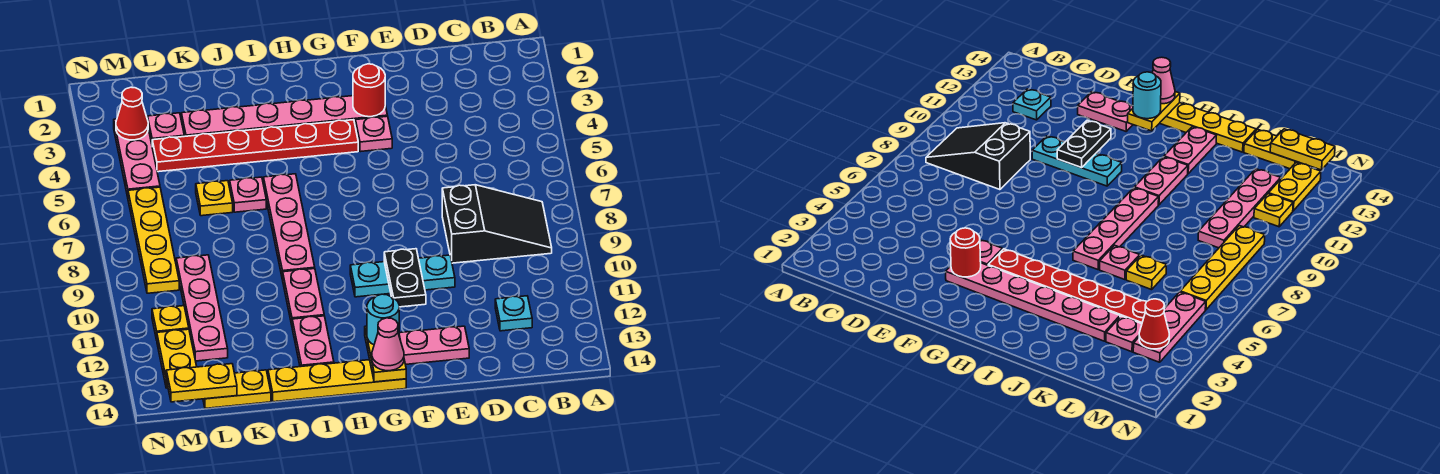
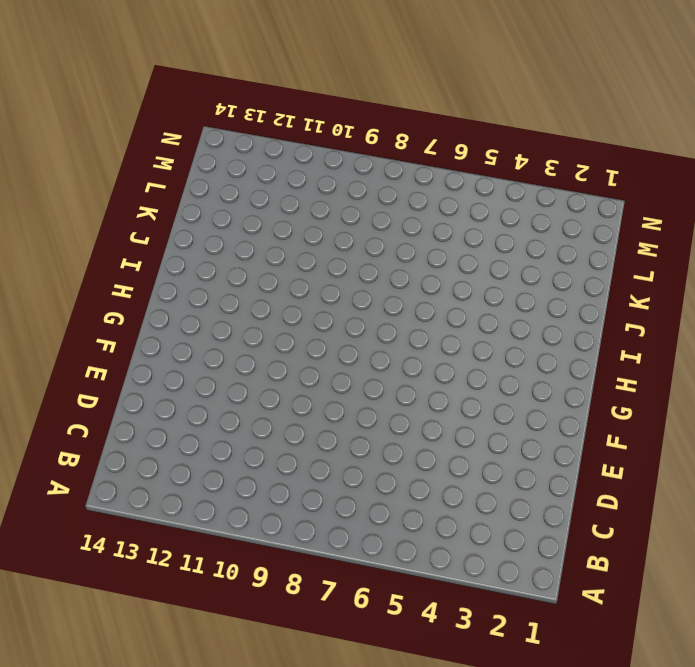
none -> black 2x3 slope [442,185,552,263]
none -> cyan 1x1 plate [495,296,532,331]
none -> cyan 1x3 plate [350,255,455,297]

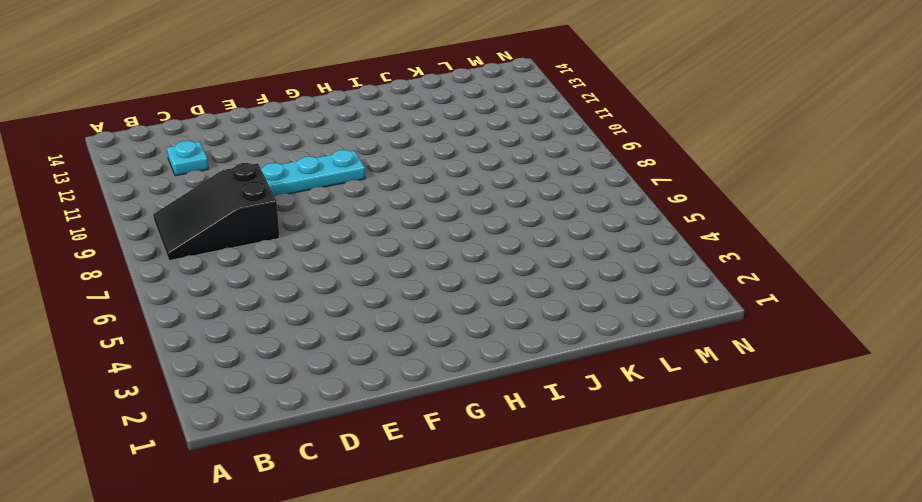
none -> pink 1x2 plate [399,326,469,365]
none -> pink 1x6 plate [181,96,388,136]
none -> pink 1x1 plate [356,116,392,152]

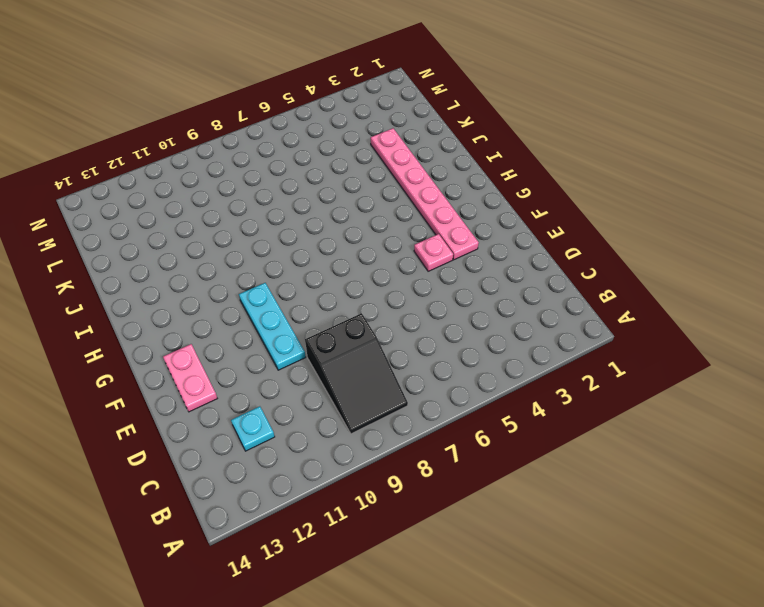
none -> red 1x6 plate [152,120,358,172]
none -> yellow 1x4 plate [268,360,406,402]
none -> pink 1x4 plate [264,174,315,280]

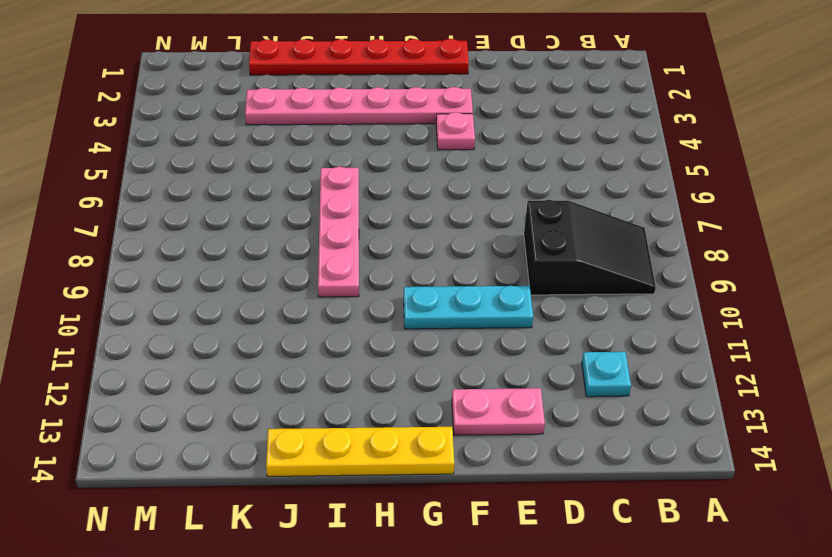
red 1x6 plate [249,39,469,75] -> red 1x6 plate moved to [152,120,358,172]
none -> pink 1x2 plate [283,269,324,325]
none -> pink 1x2 plate [292,316,334,367]
none -> pink 1x1 plate [230,177,266,212]

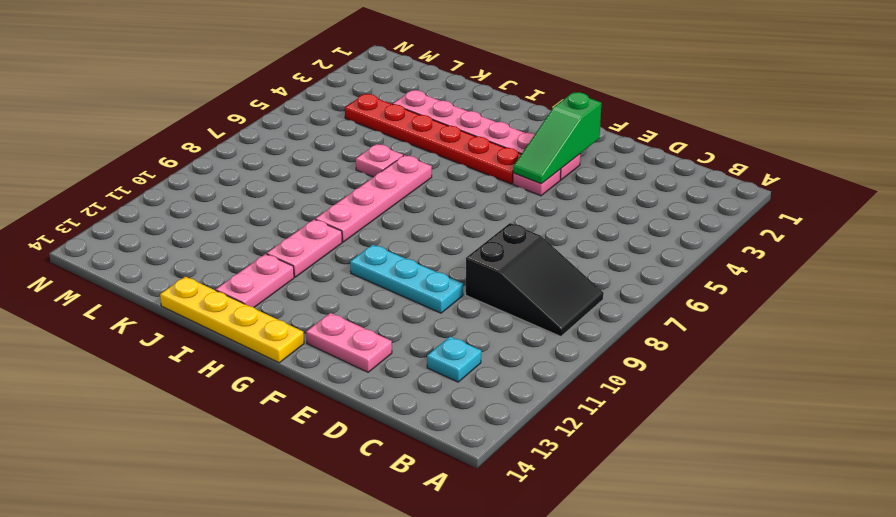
green 1x3 slope [513,92,601,184] -> red 1x1 round brick [353,64,385,117]
none -> yellow 1x1 plate [196,181,233,216]
none -> yellow 1x2 plate [203,370,271,408]
none -> pink 1x1 plate [148,113,184,144]

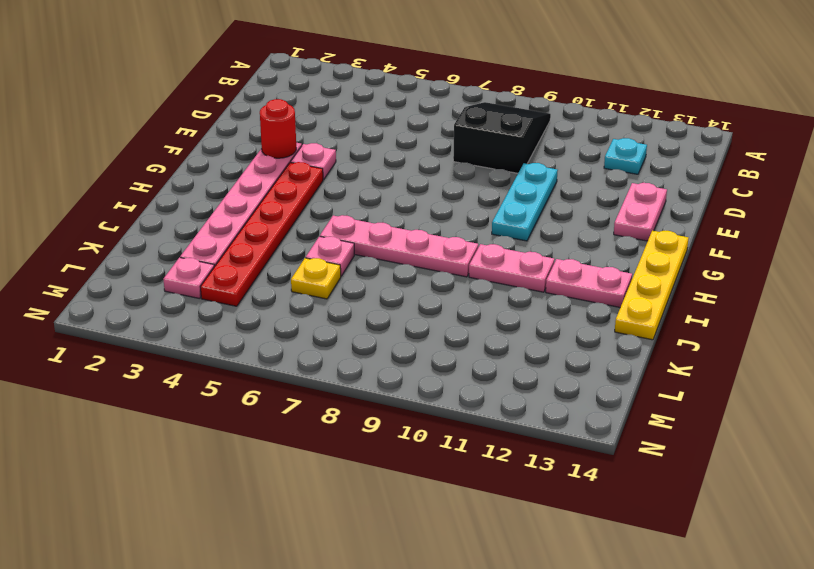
none -> yellow 1x2 plate [203,370,271,408]
none -> pink 1x4 plate [176,255,228,361]
none -> pink 1x3 plate [114,119,160,197]

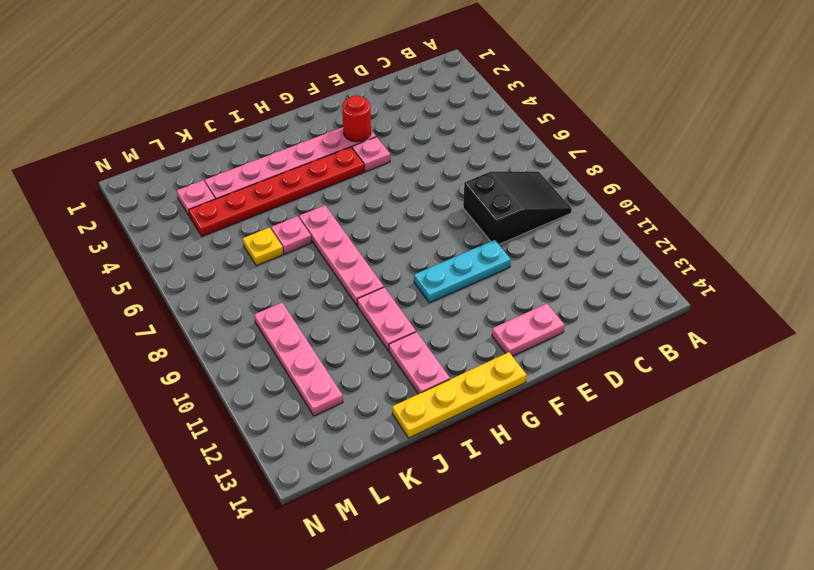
none -> cyan 1x1 plate [495,296,532,331]
none -> yellow 1x2 plate [203,370,271,408]
none -> pink 1x3 plate [114,119,160,197]

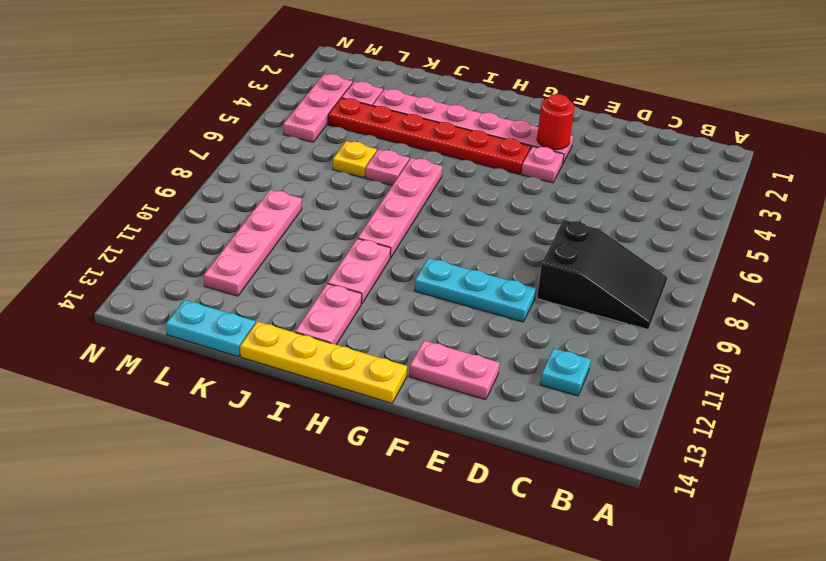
cyan 1x2 plate [166,300,256,357] -> yellow 1x2 plate [203,370,271,408]
none -> yellow 1x4 plate [128,187,179,293]
none -> yellow 1x1 plate [152,306,189,340]
none -> yellow 1x2 plate [157,329,197,388]

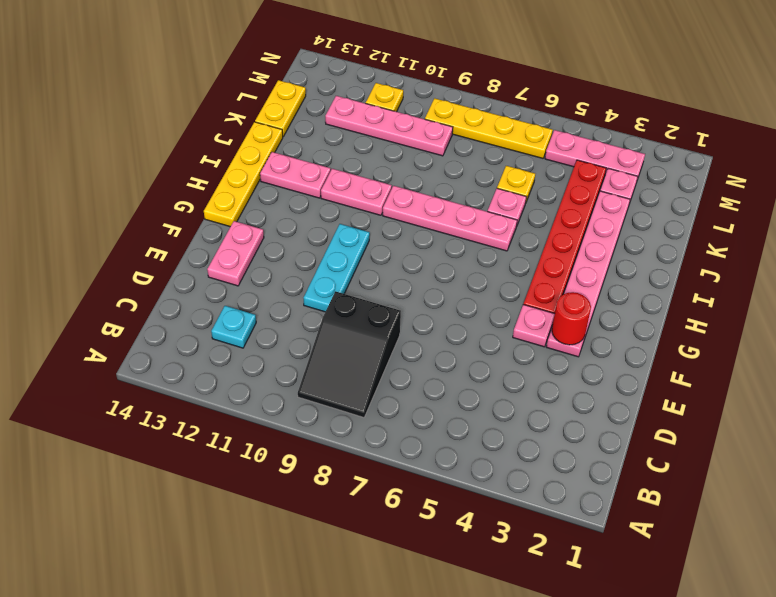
none -> yellow 1x2 plate [157,329,197,388]
none -> black 1x2 plate [384,249,426,307]
none -> yellow 1x2 plate [365,326,406,382]

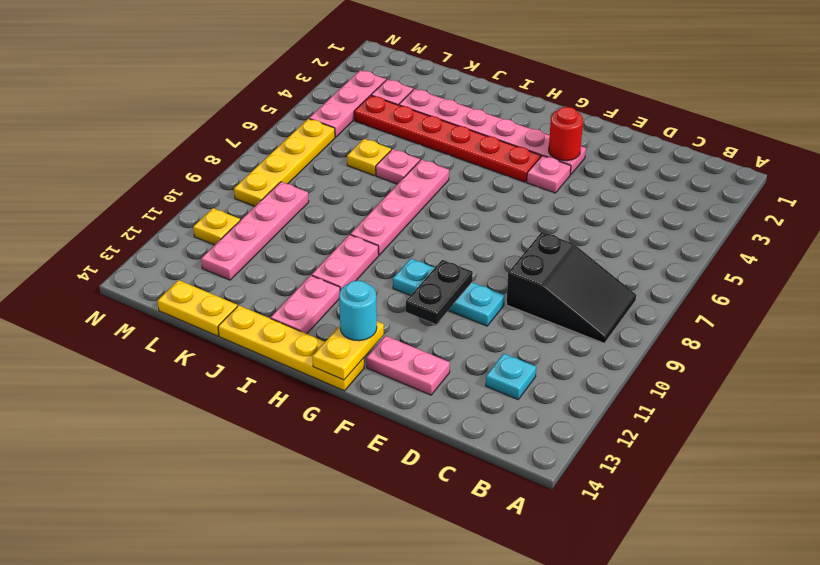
none -> yellow 1x2 plate [157,329,197,388]
none -> yellow 1x2 plate [166,364,237,402]
none -> red 1x1 cone [116,87,148,140]

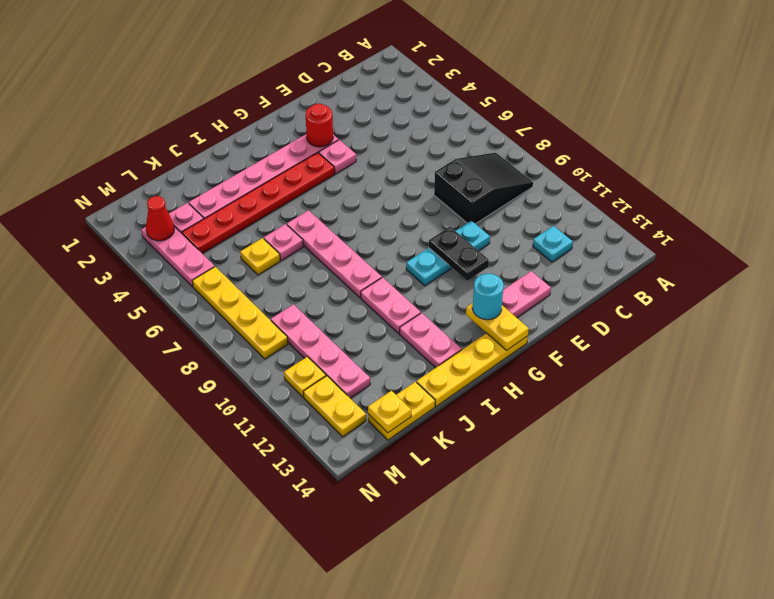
yellow 1x1 plate [368,391,411,433] -> yellow 1x2 plate [166,364,237,402]
none -> pink 1x1 cone [372,318,404,371]

